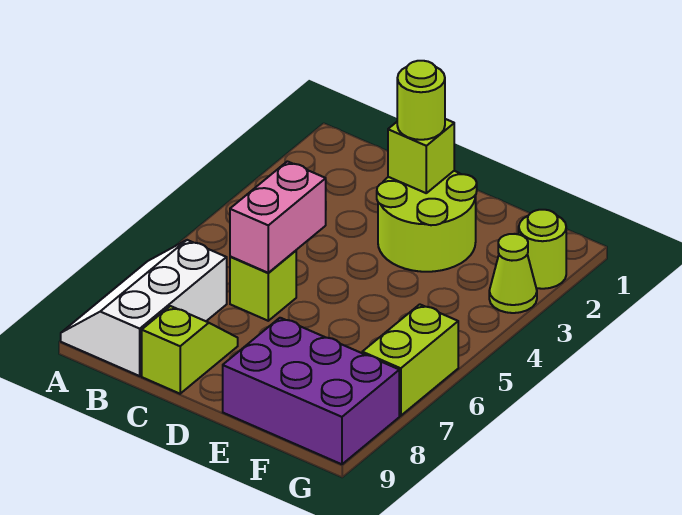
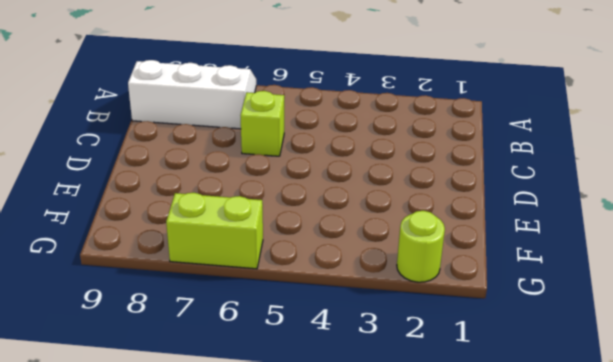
none -> lime 1x2 slope [142,306,238,394]
none -> lime 2x2 round brick [377,171,477,272]

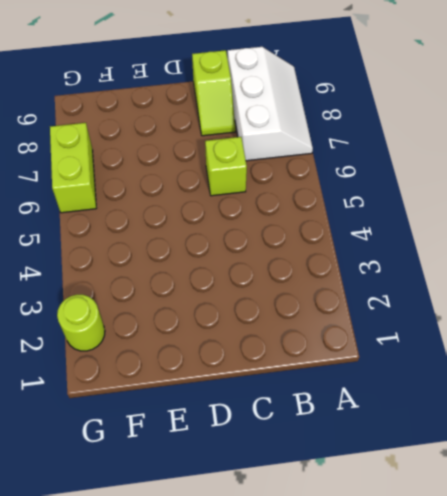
none -> lime 2x2 round brick [377,171,477,272]
none -> purple 2x3 brick [223,318,399,464]

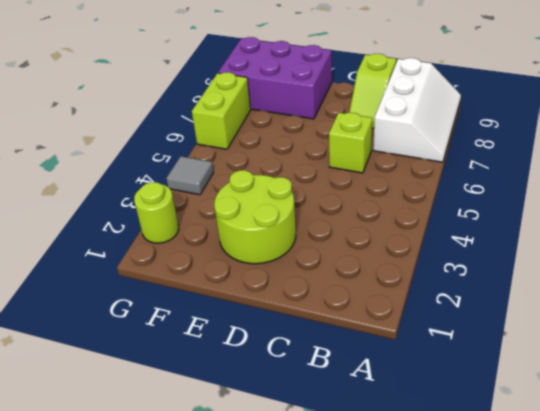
grey 1x1 tile [166,156,214,195] -> none
none -> lime 1x1 cone [489,234,537,313]
none -> pink 1x2 brick [230,161,326,273]

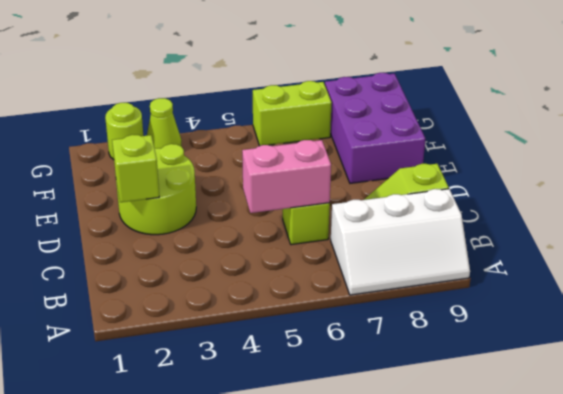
none -> lime 1x1 round brick [397,61,445,140]

